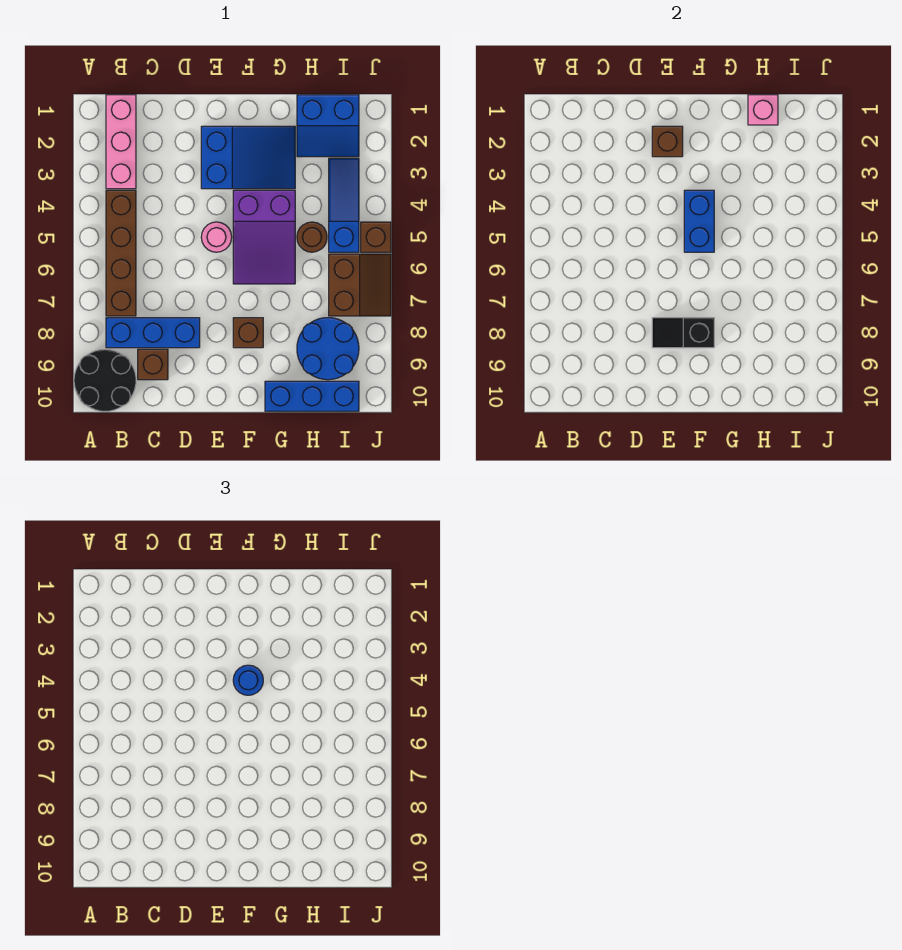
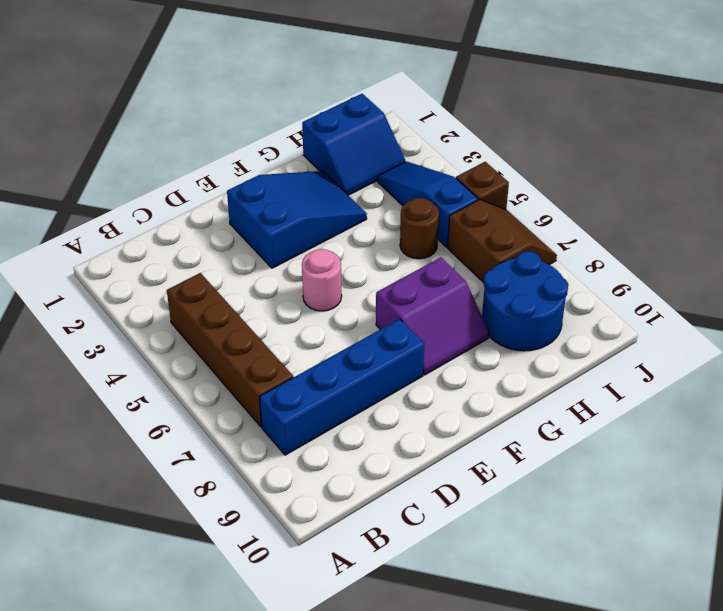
blue 1x4 brick [260,319,424,455] -> blue 1x3 brick [106,318,200,348]
purple 2x2 slope [376,257,489,375] -> brown 1x1 brick [233,318,263,348]
none -> black 2x2 round brick [74,349,136,411]
none -> pink 1x3 brick [106,95,136,189]
none -> brown 1x1 brick [138,349,168,380]

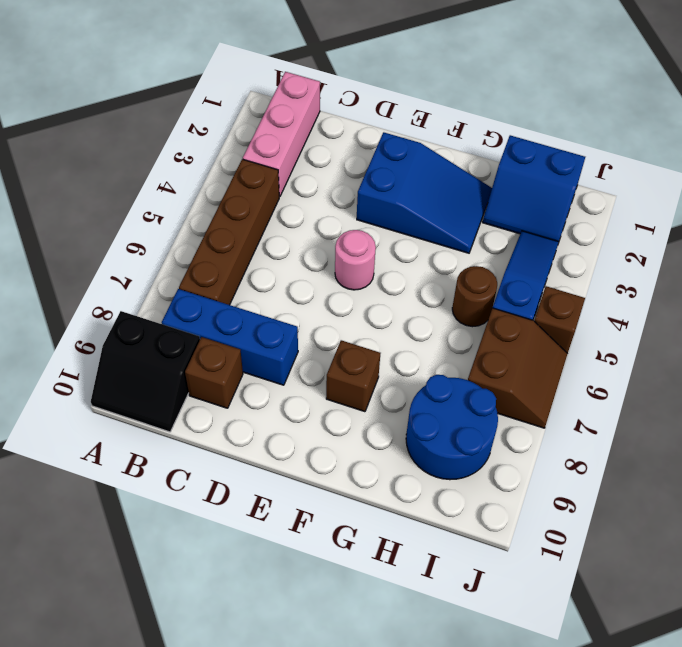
black 2x2 slope [91,311,200,432] -> black 2x2 round brick [74,349,136,411]
none -> purple 2x3 slope [233,190,295,284]
none -> blue 1x3 brick [265,381,359,411]
none -> brown 1x1 brick [652,126,683,157]

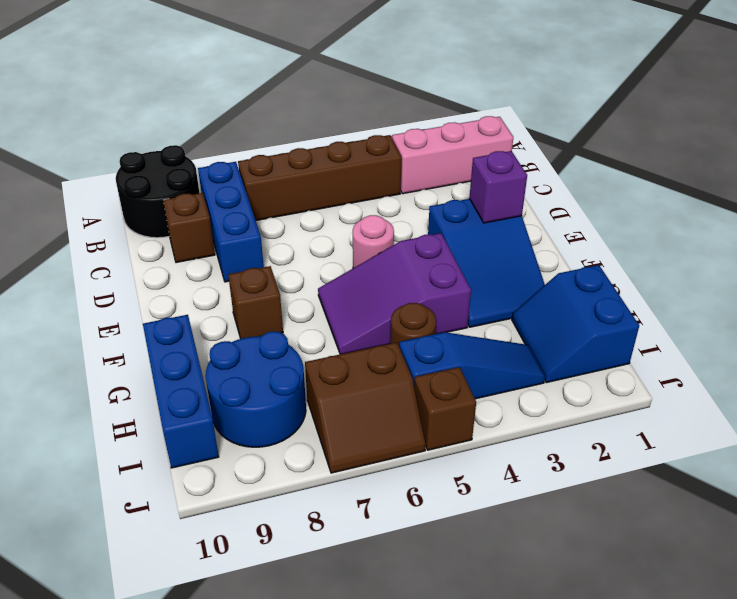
purple 1x1 brick [469,151,527,223] -> brown 1x1 brick [652,126,683,157]
none -> black 1x2 slope [652,318,714,348]
none -> blue 1x2 brick [684,190,714,252]
none -> pink 1x1 brick [748,95,778,125]

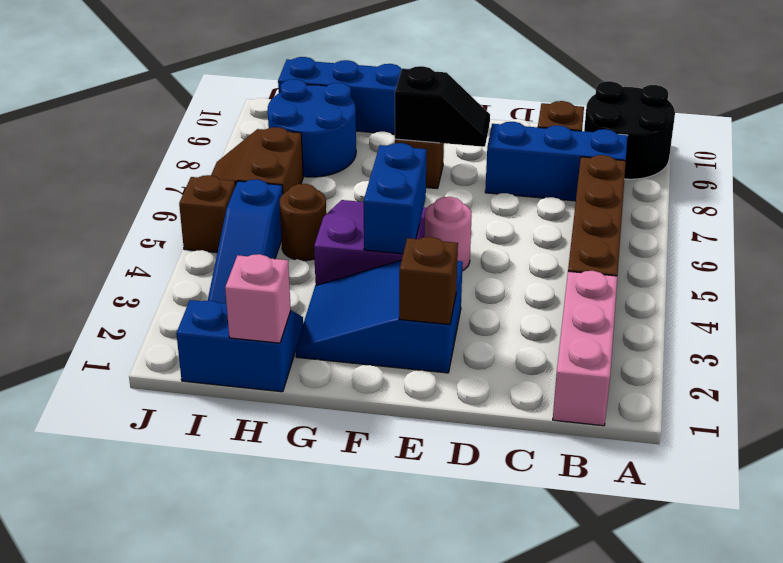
none -> blue 1x1 round brick [233,665,263,695]

